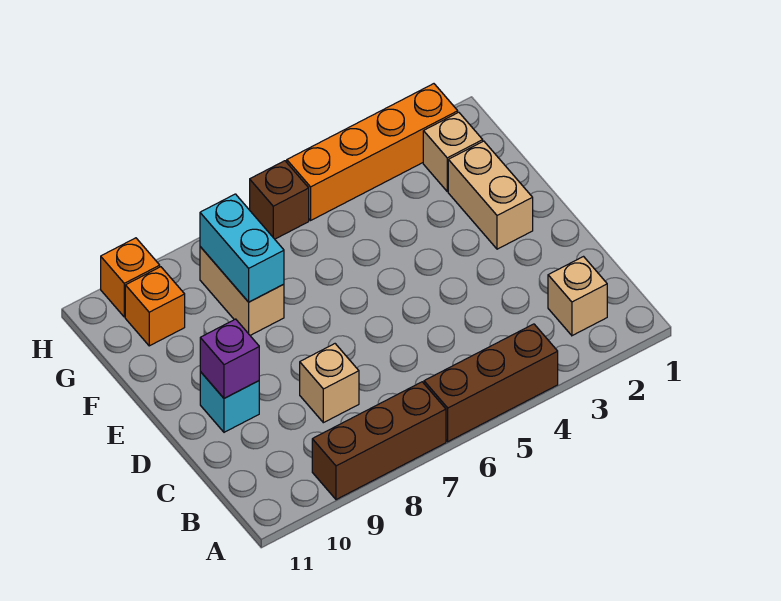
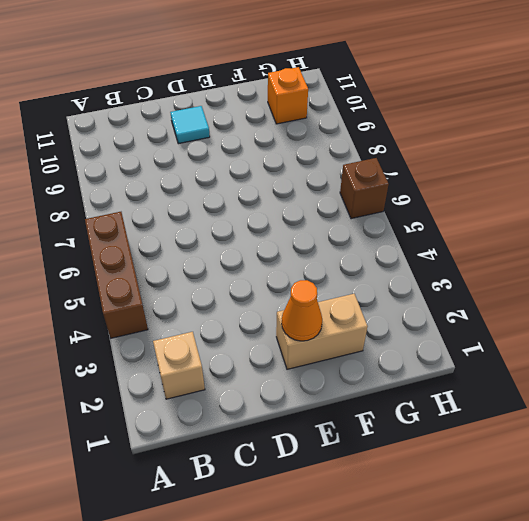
cyan 1x1 tile [170,106,210,144] -> cyan 1x1 brick [200,372,259,432]
orange 1x1 cone [282,280,322,341] -> none
none -> brown 1x3 brick [312,382,446,500]
none -> tan 1x1 brick [300,344,359,423]
none -> tan 1x2 brick [200,247,284,335]

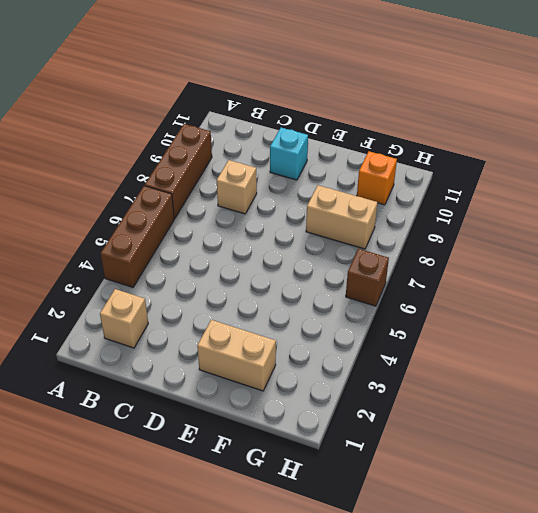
none -> tan 1x1 brick [423,112,483,191]
none -> orange 1x4 brick [287,84,458,220]
none -> orange 1x1 brick [101,238,160,317]

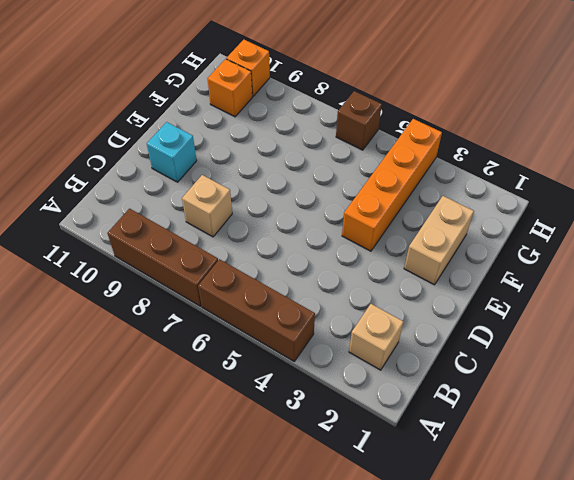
orange 1x4 brick [342,119,442,251] -> orange 1x4 brick turned to [287,84,458,220]
none -> tan 1x2 brick [200,247,284,335]
none -> tan 1x1 brick [423,112,483,191]
none -> purple 1x1 brick [200,319,259,398]

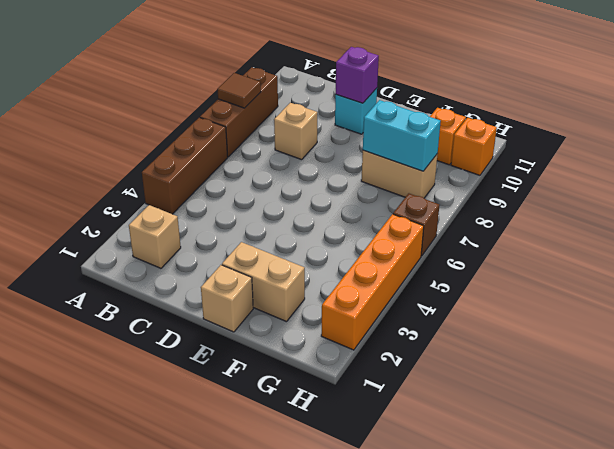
brown 1x1 tile [217,73,261,108] -> none
tan 1x1 brick [201,265,253,332] -> tan 1x1 brick moved to [423,112,483,191]

